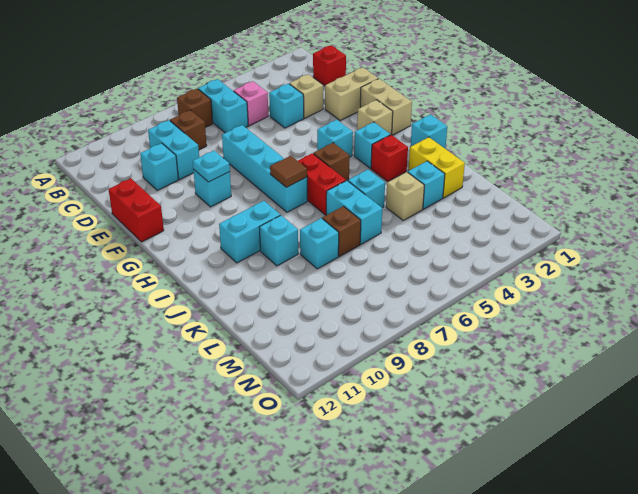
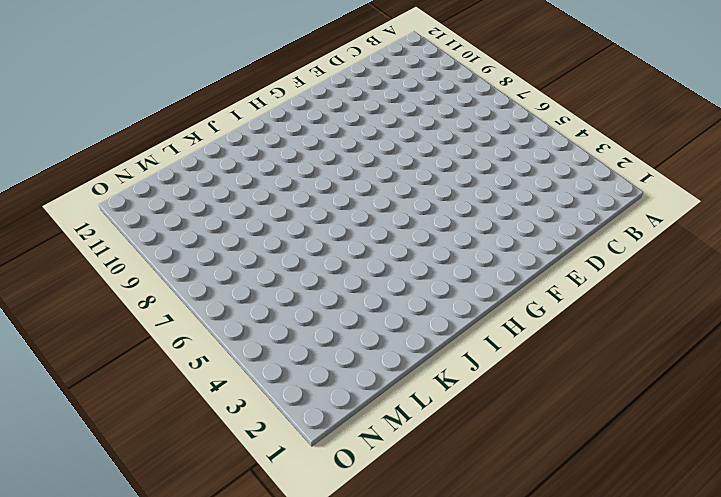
none -> cyan 1x2 brick [198,79,248,133]
none -> brown 1x1 brick [177,89,213,127]
none -> red 1x1 brick [313,45,346,86]
none -> pink 1x1 brick [234,81,268,126]

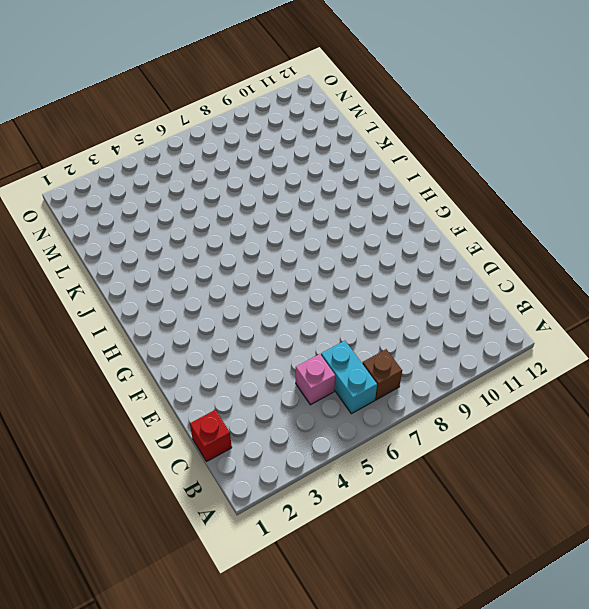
none -> brown 1x1 brick [170,110,207,150]
none -> cyan 1x2 brick [148,120,199,179]
none -> tan 1x1 brick [289,74,323,118]
none -> cyan 1x1 brick [269,84,304,128]

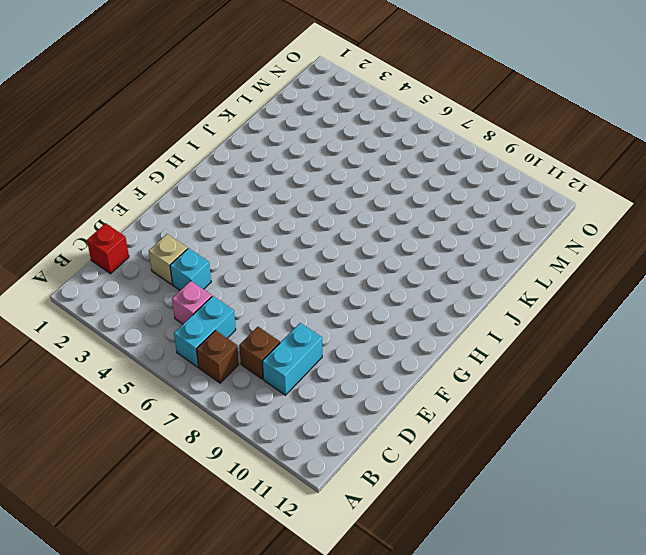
none -> cyan 1x1 brick [140,143,178,190]
none -> tan 1x2 brick [325,67,378,121]
none -> cyan 1x4 brick [222,125,307,212]
none -> red 1x2 brick [109,178,164,242]

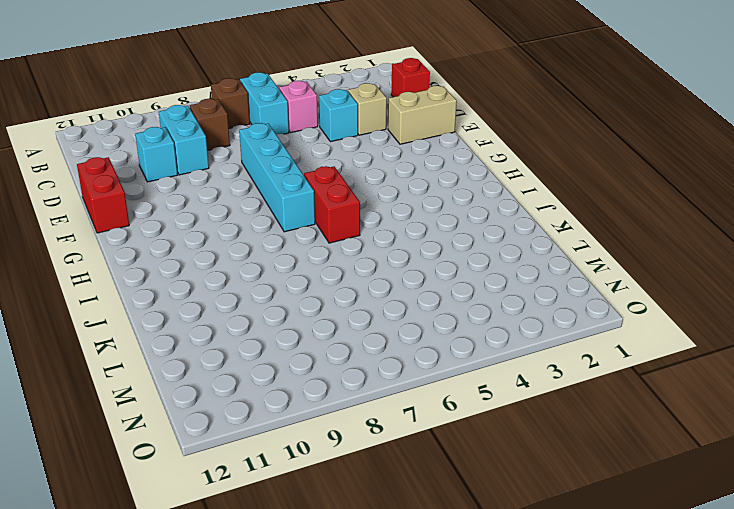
none -> tan 1x2 brick [360,79,412,135]
none -> cyan 1x1 brick [193,169,231,207]
none -> tan 1x1 brick [357,100,393,135]
none -> cyan 1x1 brick [317,120,353,157]

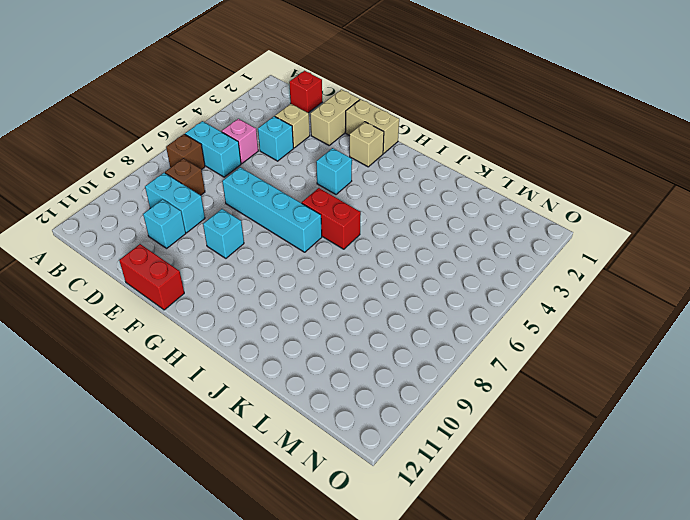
none -> cyan 1x1 brick [354,122,390,168]
none -> brown 1x1 brick [313,143,350,181]
none -> cyan 1x1 brick [411,114,447,148]
none -> red 1x1 brick [371,135,408,181]

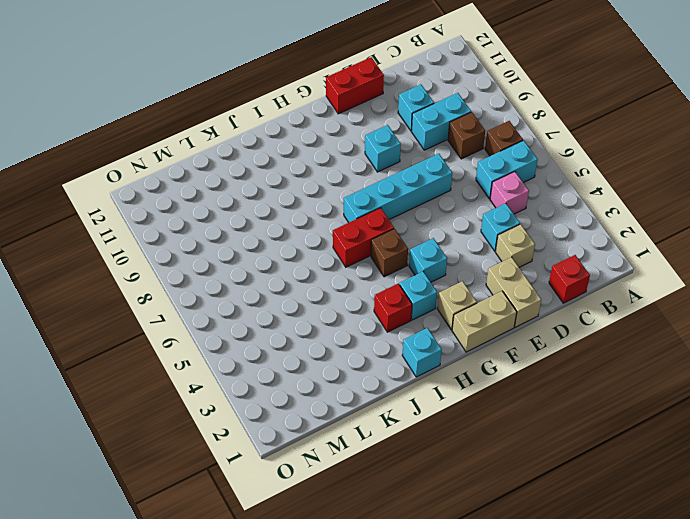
none -> cyan 1x2 brick [219,201,280,263]
none -> yellow 1x2 brick [408,137,465,198]
none -> cyan 1x1 brick [348,170,385,208]
none -> cyan 1x2 brick [326,181,382,244]

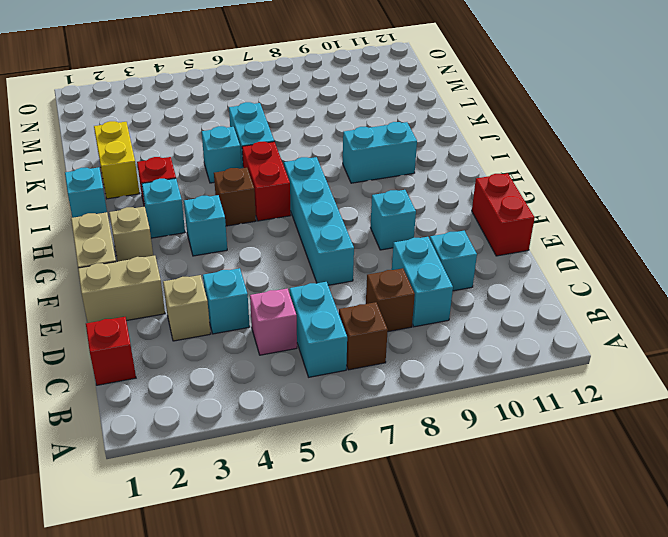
none -> cyan 1x1 brick [259,215,298,266]
none -> cyan 1x1 brick [408,161,445,209]
none -> tan 1x1 brick [386,172,424,220]
none -> brown 1x1 brick [322,206,361,256]

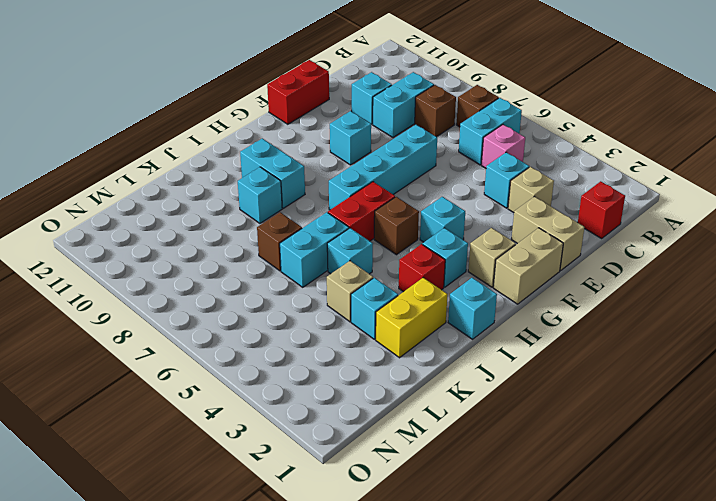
none -> cyan 1x1 brick [300,218,339,269]
none -> cyan 1x1 plate [193,151,230,182]
none -> brown 1x1 tile [270,156,307,187]

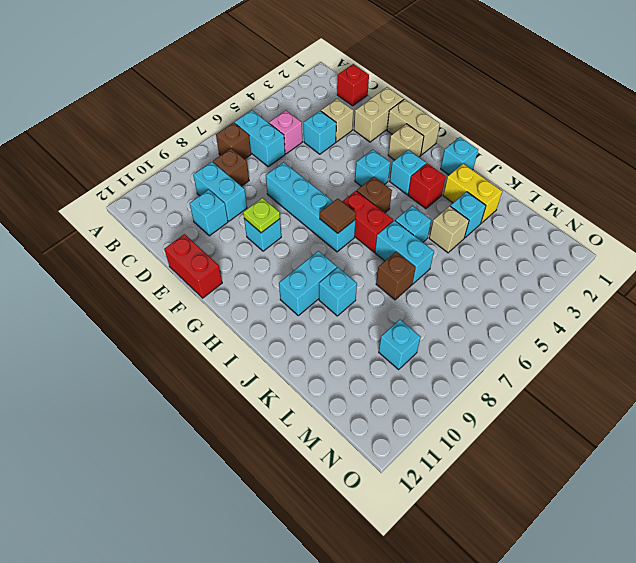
lime 1x1 plate [243,198,280,233] -> cyan 1x1 plate [193,151,230,182]
cyan 1x1 brick [379,320,421,369] -> cyan 1x1 brick moved to [300,218,339,269]

